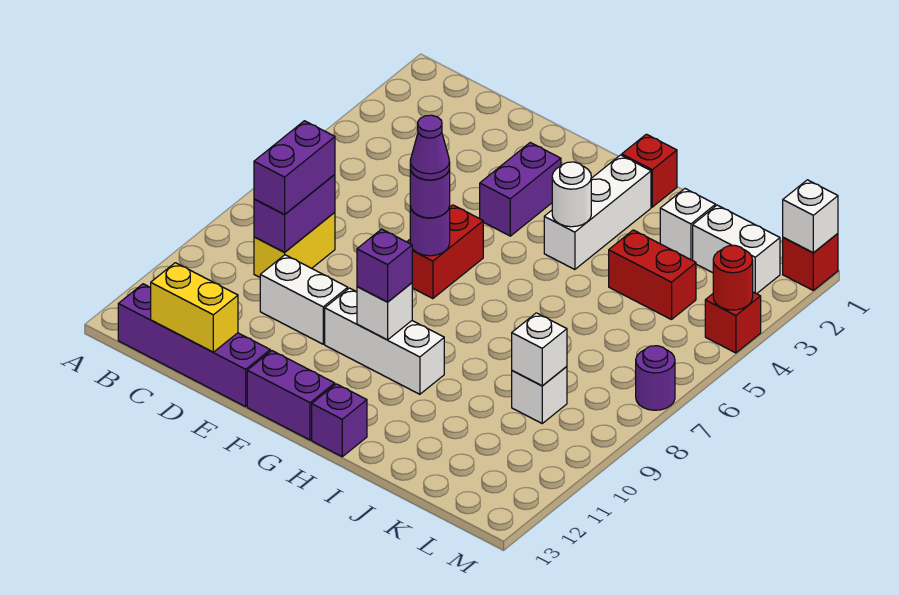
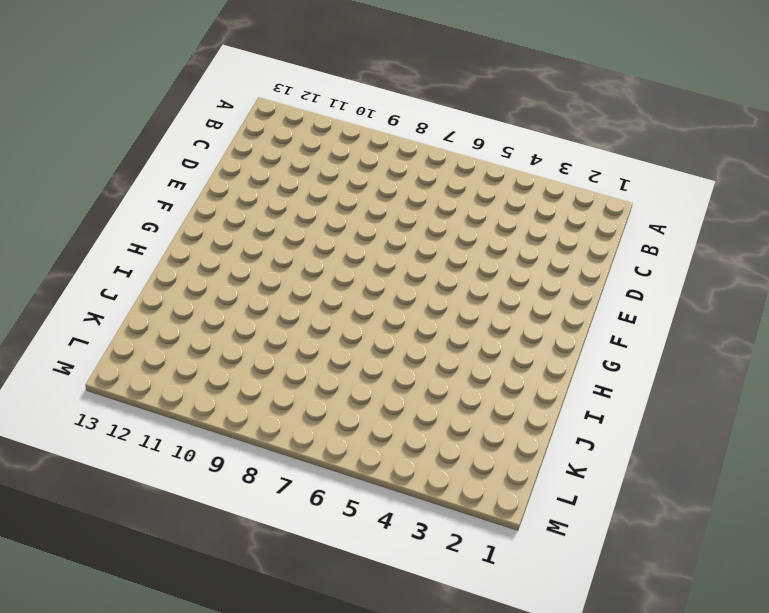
none -> purple 1x4 brick [118,284,270,407]
none -> yellow 1x2 brick [254,212,335,277]
none -> white 1x2 brick [260,255,348,344]

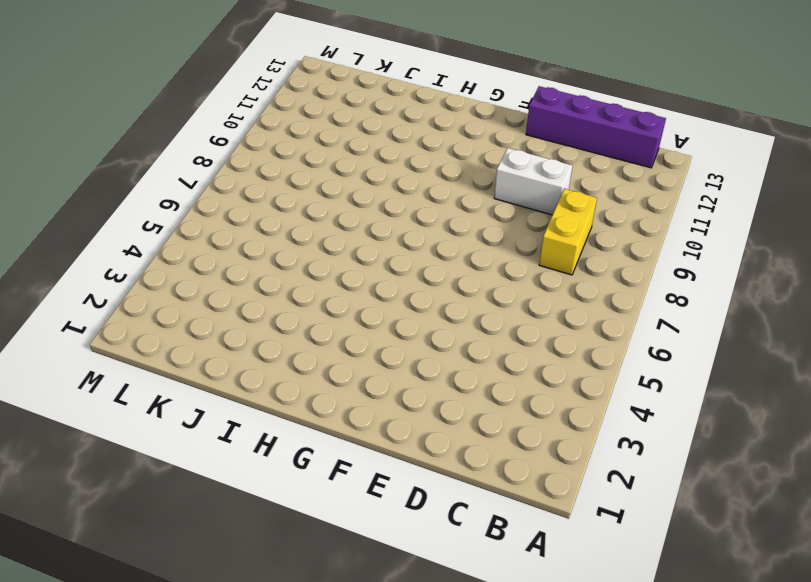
none -> purple 1x2 brick [480,143,561,236]
none -> red 1x2 brick [407,205,483,299]
none -> white 1x3 brick [325,288,444,394]

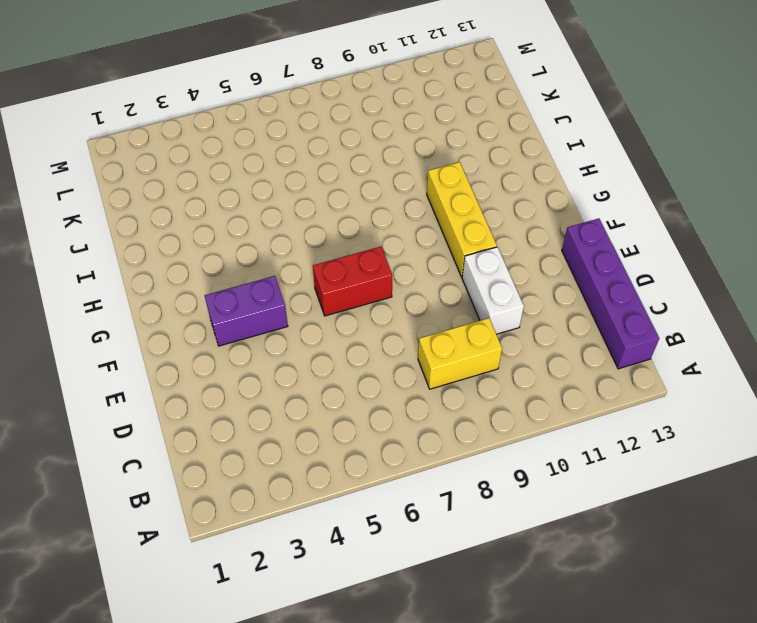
yellow 1x3 brick [427,162,497,277] -> white 1x3 brick [325,288,444,394]
none -> purple 1x2 brick [247,351,335,440]
none -> red 1x1 brick [622,134,677,207]
none -> white 1x3 brick [544,155,651,270]

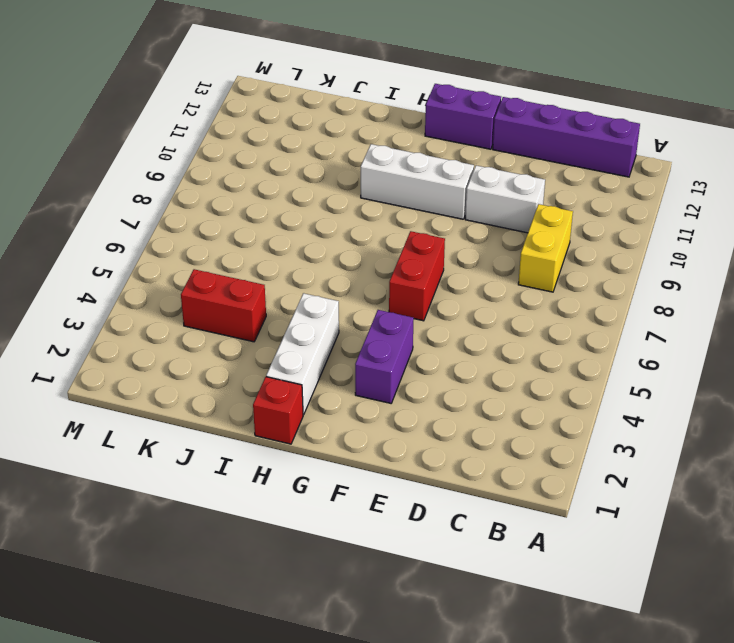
none -> purple 1x1 brick [312,384,367,457]
none -> white 1x1 brick [660,189,716,260]
none -> white 1x2 brick [693,205,780,294]

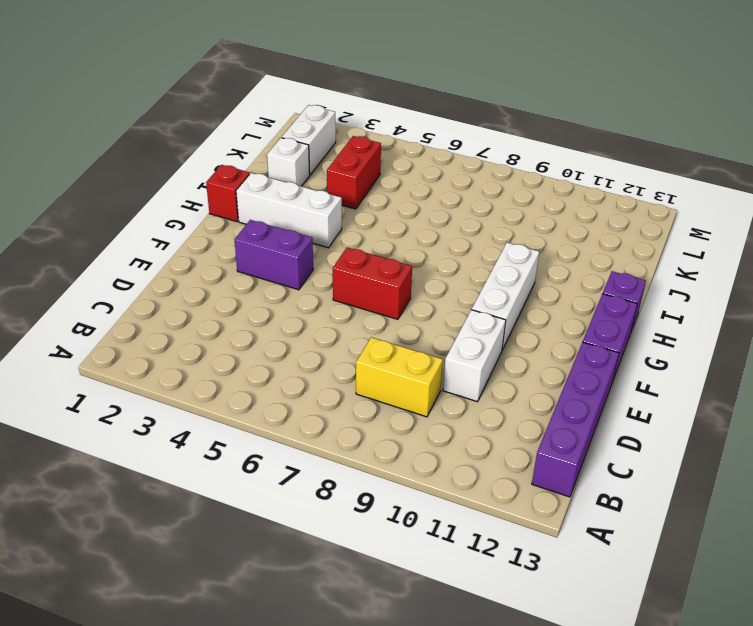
none -> white 1x1 brick [512,366,567,423]
none -> red 1x1 brick [783,234,838,290]
none -> red 1x1 brick [705,292,761,353]

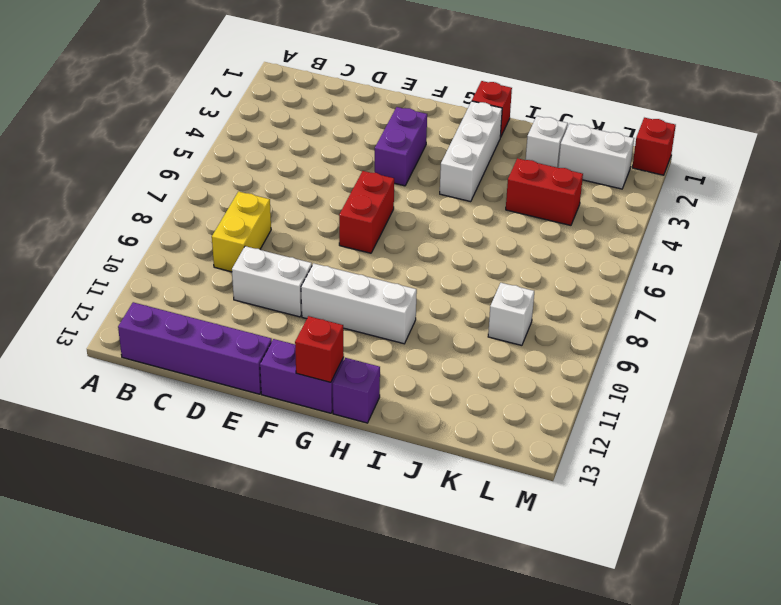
red 1x1 brick [295,316,344,382] -> red 1x1 brick moved to [705,292,761,353]
none -> purple 1x1 round brick [636,346,675,410]
none -> purple 1x2 brick [254,174,335,252]
none -> yellow 1x2 brick [151,263,238,352]

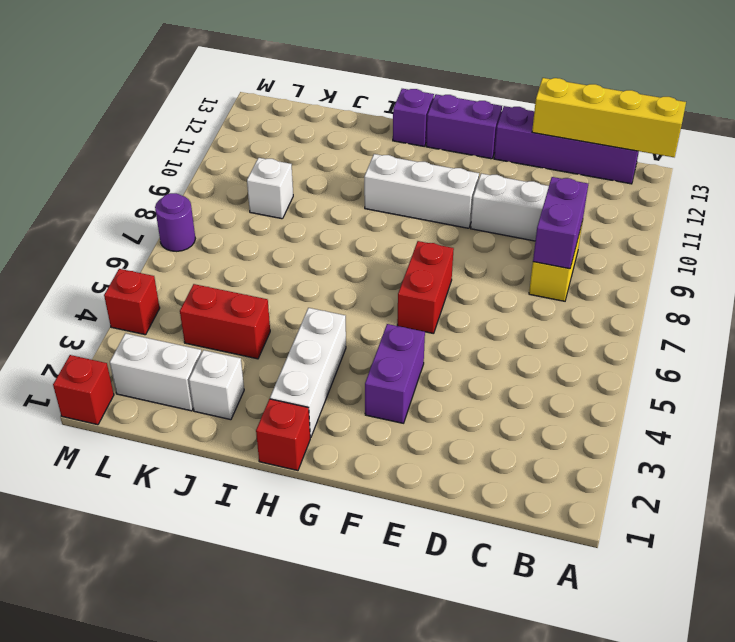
yellow 1x4 brick [532,78,686,157] -> yellow 1x2 brick [151,263,238,352]
none -> purple 1x1 round brick [410,207,450,256]
none -> white 1x1 brick [357,283,412,340]
none -> white 1x1 round brick [552,162,591,227]

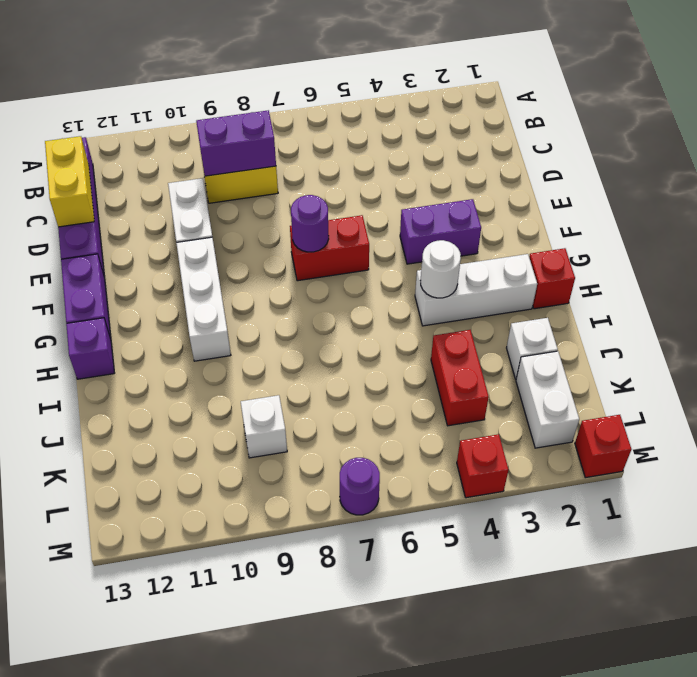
none -> white 1x1 brick [357,283,412,340]
none -> white 1x1 brick [512,313,567,386]
none -> white 1x1 brick [783,180,838,253]

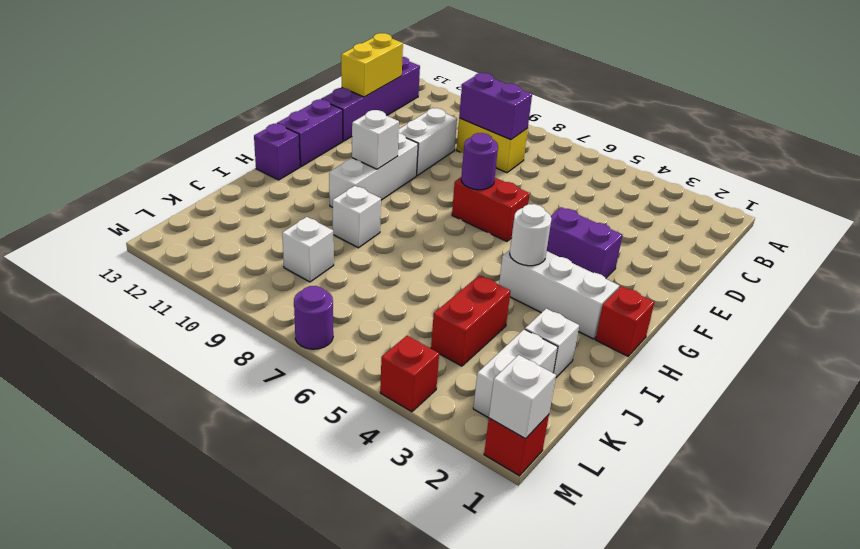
white 1x1 brick [333,186,381,248] -> white 1x1 brick moved to [512,313,567,386]
none -> red 1x1 round brick [713,245,753,310]
none -> purple 1x2 brick [254,121,335,215]
none -> purple 1x1 round brick [410,169,450,218]

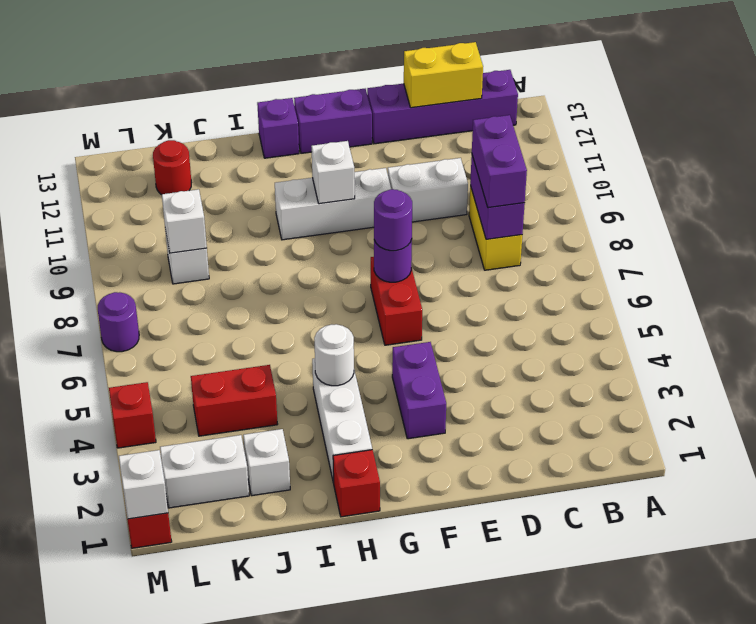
red 1x1 round brick [153,140,191,195] -> red 1x1 round brick moved to [713,245,753,310]
none -> purple 1x1 brick [357,229,412,302]
none -> purple 1x1 cone [410,115,450,180]

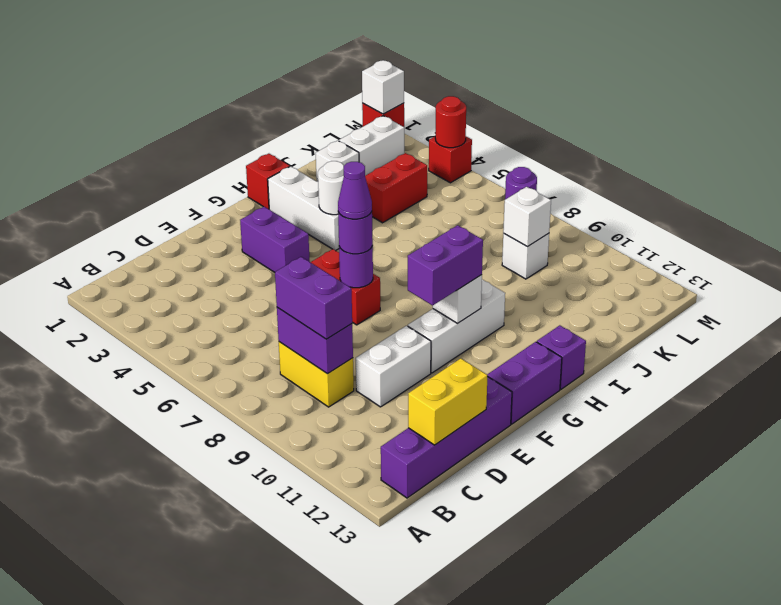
purple 1x2 brick [408,225,483,306] -> purple 1x1 brick [357,229,412,302]

